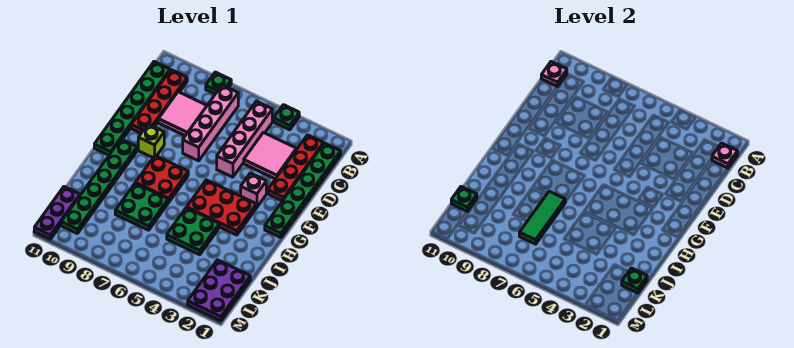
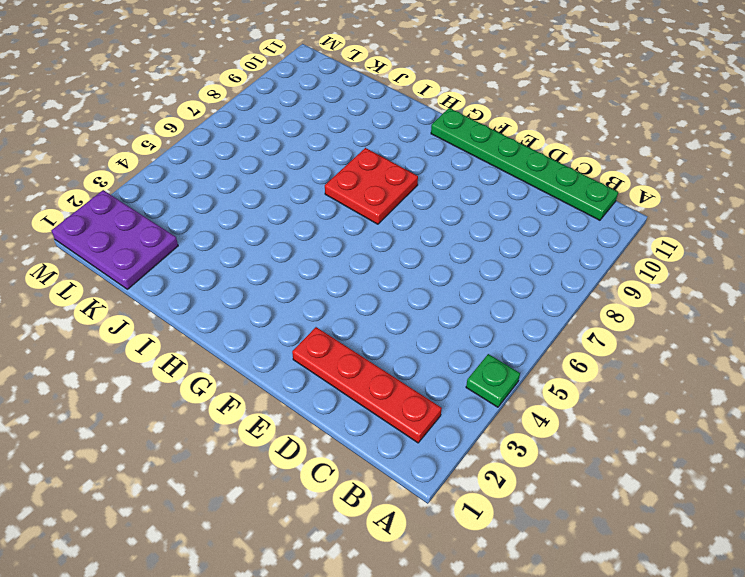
none -> green 1x1 plate [206,72,231,94]
none -> green 1x6 plate [265,143,341,238]
none -> pink 1x4 brick [217,101,272,177]

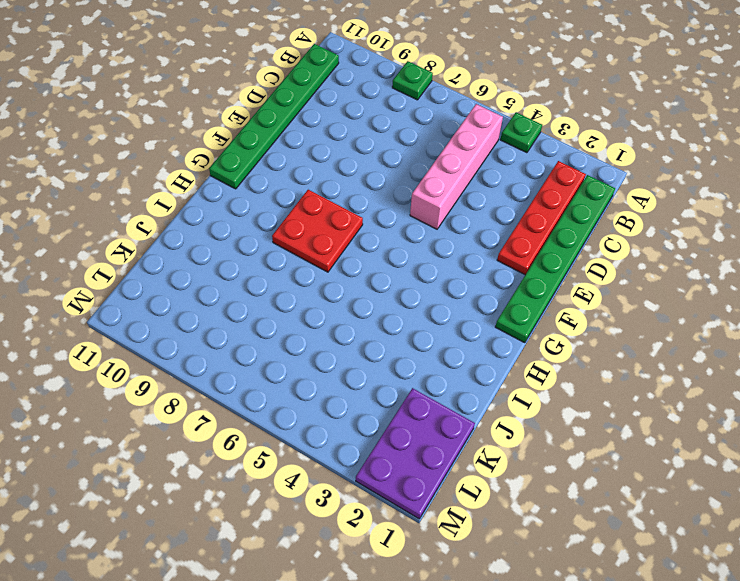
none -> pink 1x4 brick [183,85,238,161]
none -> red 1x4 plate [131,70,187,133]
none -> pink 2x2 tile [244,132,297,179]

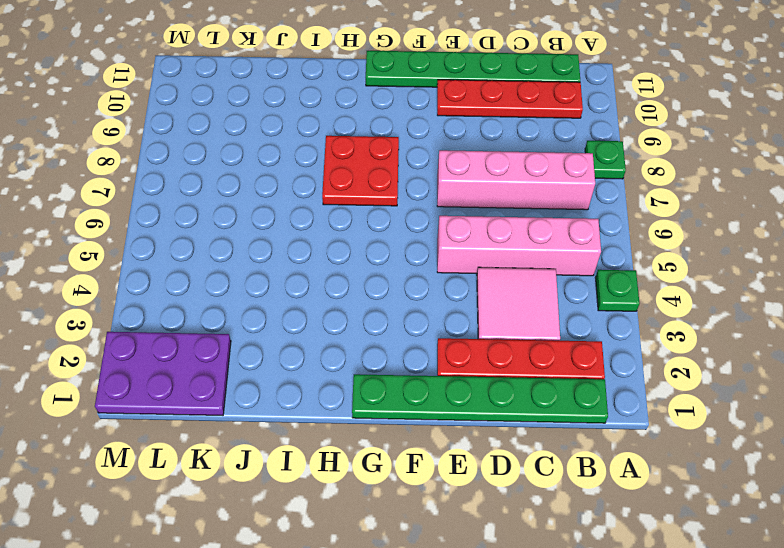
none -> pink 2x2 tile [158,92,207,136]
none -> pink 1x1 brick [241,173,266,207]
none -> lime 1x1 brick [138,124,164,158]

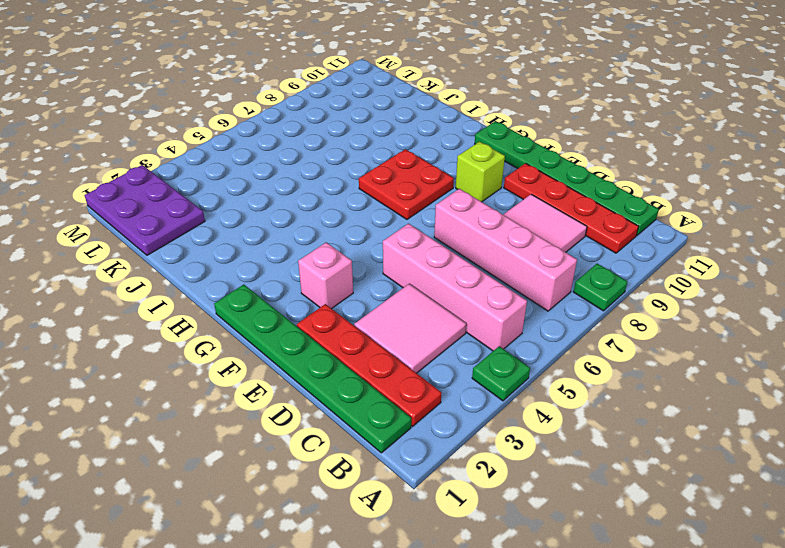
none -> red 2x3 plate [187,180,256,235]
none -> green 1x6 plate [61,139,137,234]
none -> green 2x2 plate [167,208,219,255]

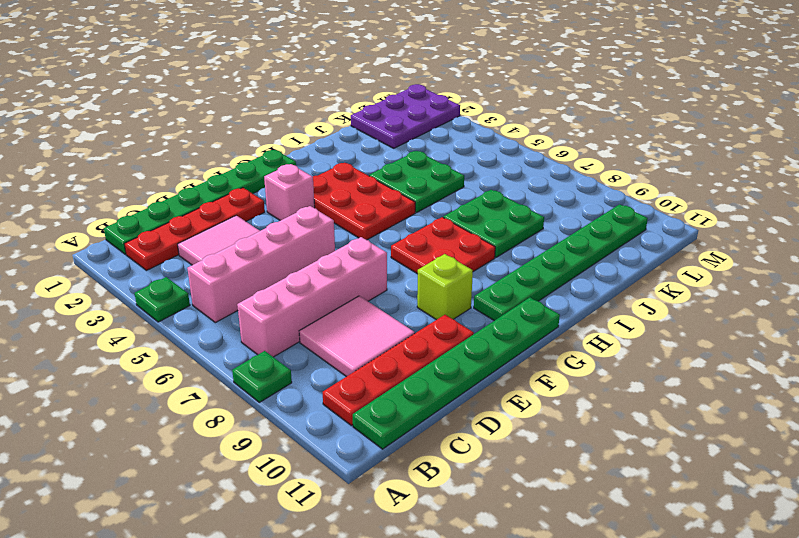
none -> purple 1x3 plate [34,187,80,239]
none -> pink 1x1 plate [712,143,738,168]
none -> pink 1x1 plate [541,62,567,87]

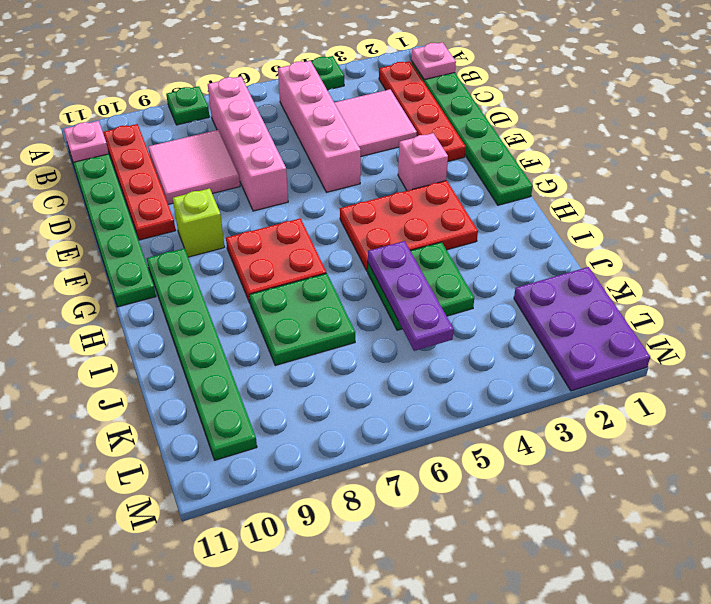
purple 1x3 plate [368,241,454,351] -> purple 1x3 plate moved to [34,187,80,239]
none -> green 1x3 tile [519,191,565,244]
none -> green 1x1 plate [622,268,647,293]
none -> green 1x1 plate [451,187,477,211]

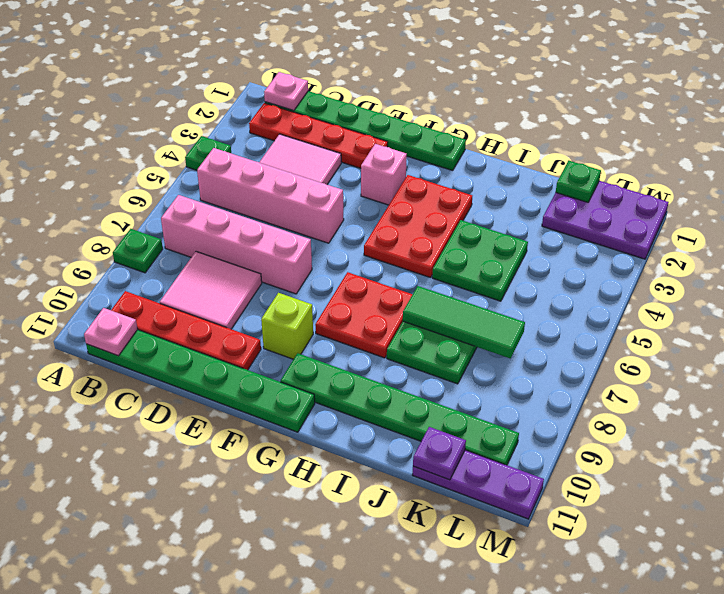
purple 1x1 plate [413,427,466,480] -> green 1x1 plate [451,187,477,211]

